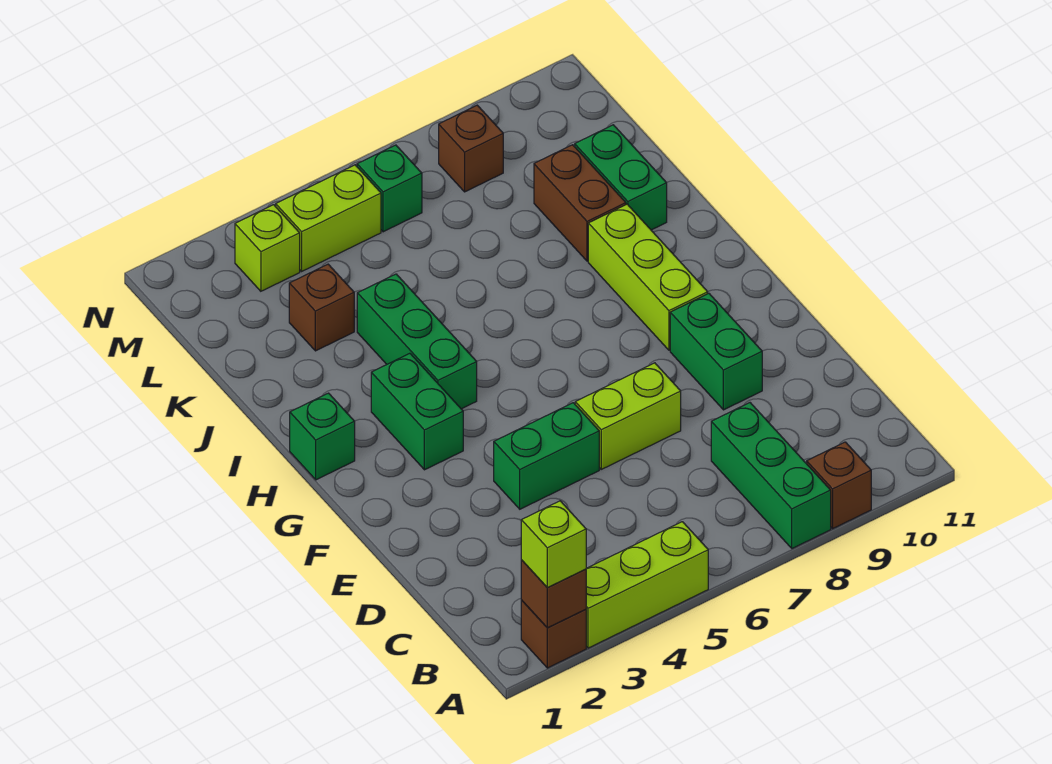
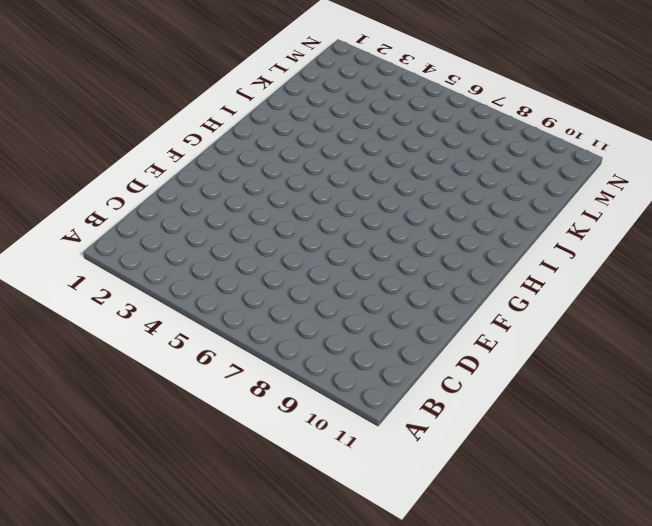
none -> brown 1x1 brick [521,600,586,668]
none -> lime 1x3 brick [586,522,708,648]
none -> green 1x3 brick [711,403,831,548]

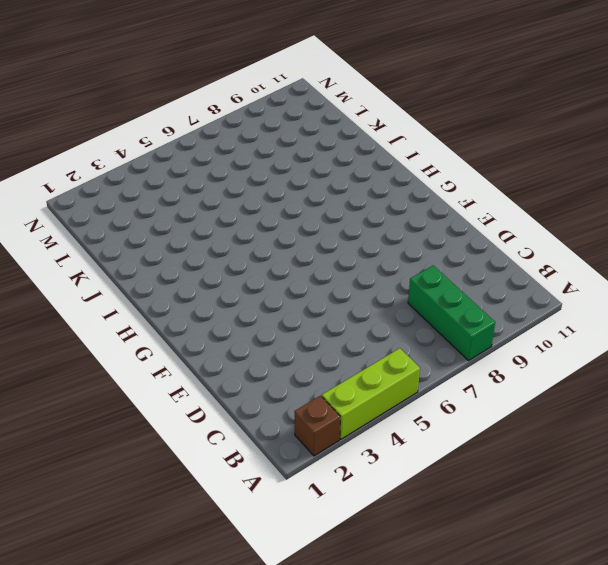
none -> brown 1x1 brick [807,442,871,529]
none -> green 1x2 brick [494,403,599,509]
none -> lime 1x2 brick [575,363,681,469]

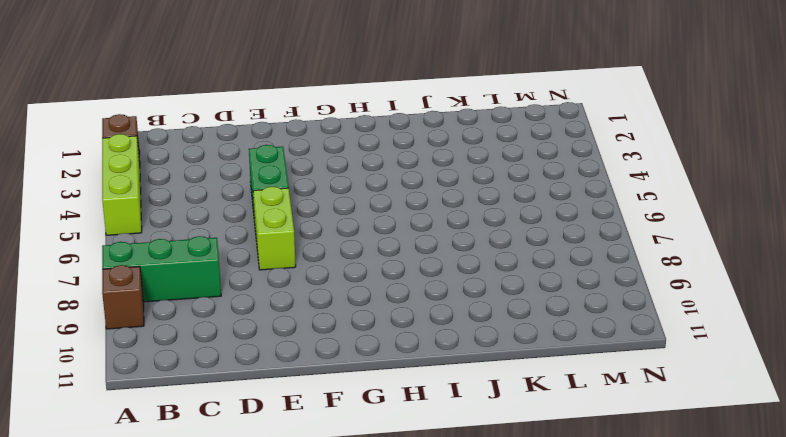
none -> green 1x2 brick [670,293,762,410]
none -> green 1x2 brick [371,353,463,470]
none -> lime 1x3 brick [588,204,708,350]

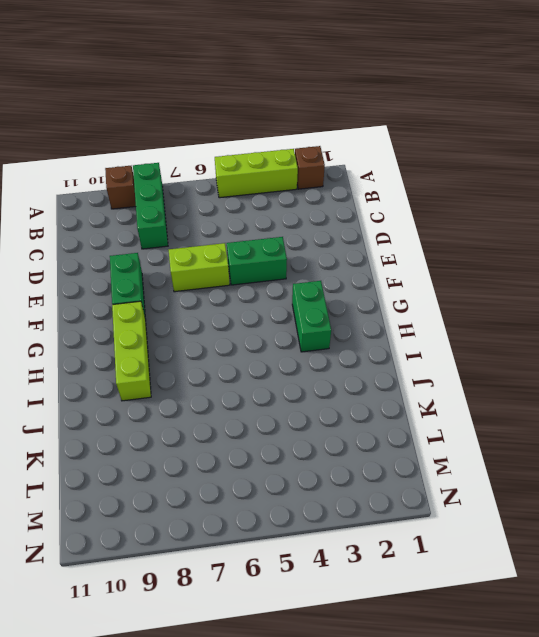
none -> green 1x1 brick [290,393,355,480]
none -> green 1x3 brick [357,274,477,409]
none -> brown 1x2 brick [534,145,626,261]

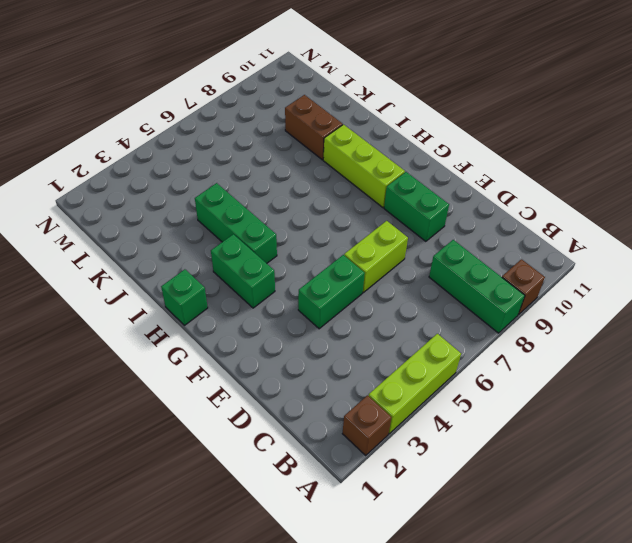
none -> green 1x2 brick [575,125,667,230]
none -> brown 1x1 brick [289,264,354,351]
none -> lime 1x1 brick [235,205,300,291]

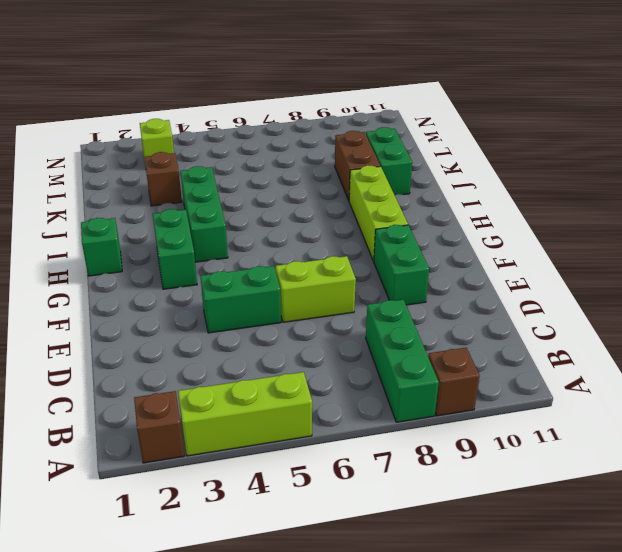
none -> lime 1x2 brick [276,165,381,271]
none -> green 1x1 brick [357,145,422,232]
none -> brown 1x1 brick [439,105,503,192]

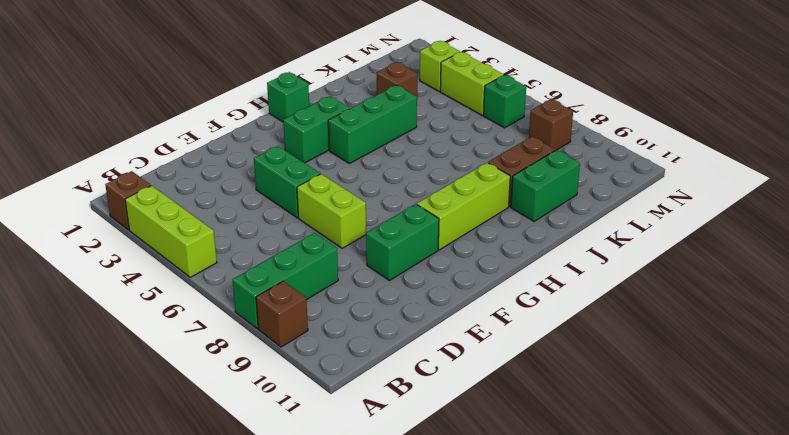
none -> brown 1x1 brick [521,560,586,628]
none -> lime 1x1 brick [521,501,586,588]

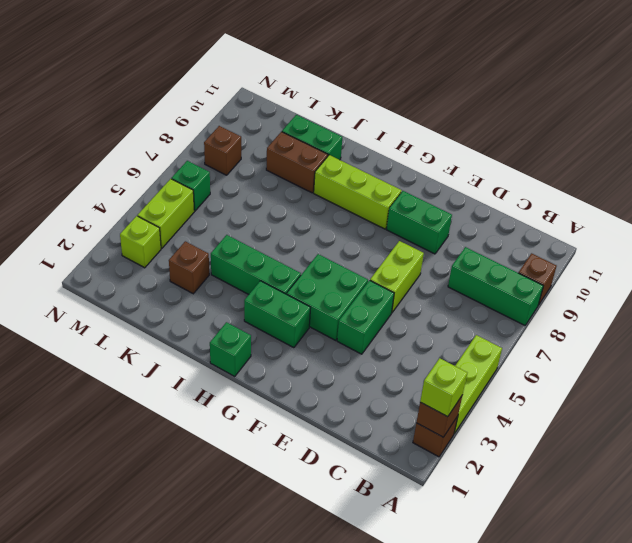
green 2x2 brick [287,254,368,340] -> none

